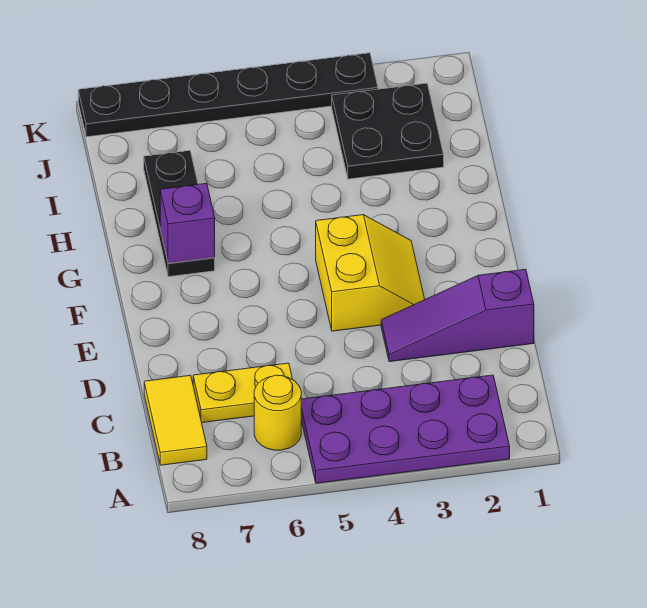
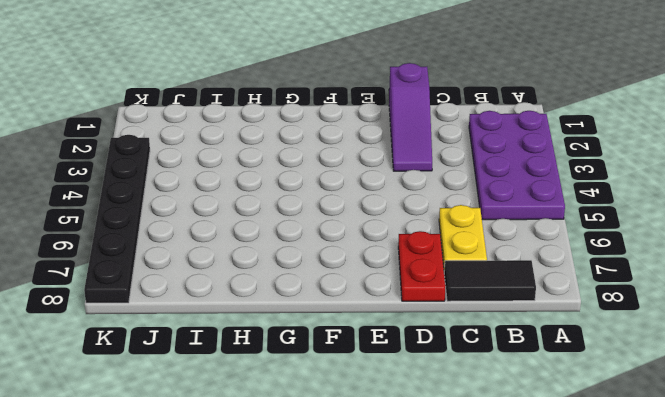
black 1x2 tile [444,260,536,301] -> yellow 1x2 tile [144,375,207,465]
red 1x2 plate [398,231,445,301] -> none
none -> yellow 1x1 round brick [254,375,301,450]
none -> yellow 2x2 slope [316,215,425,331]

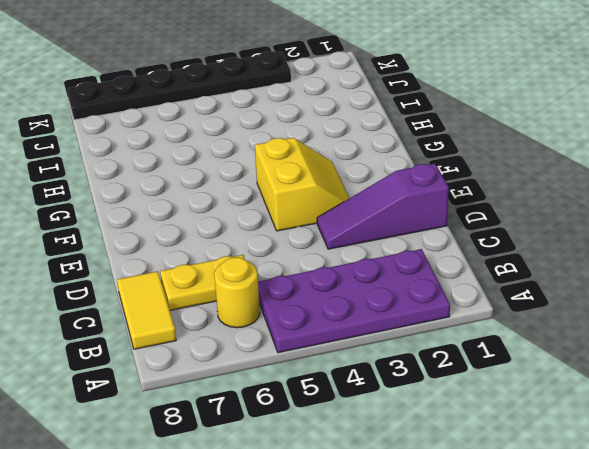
none -> black 1x3 plate [144,150,215,277]
none -> black 2x2 plate [332,83,444,179]

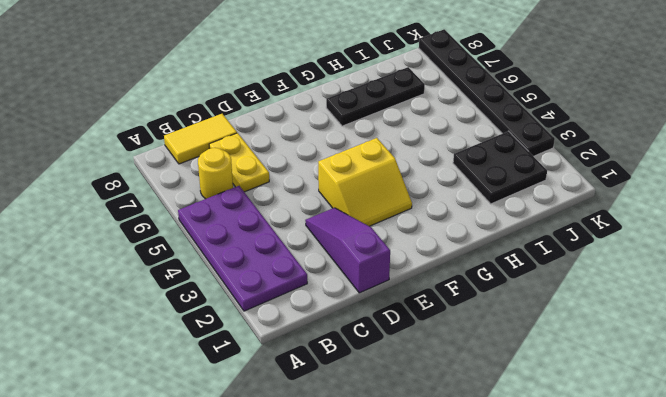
none -> purple 1x1 brick [160,183,215,263]

